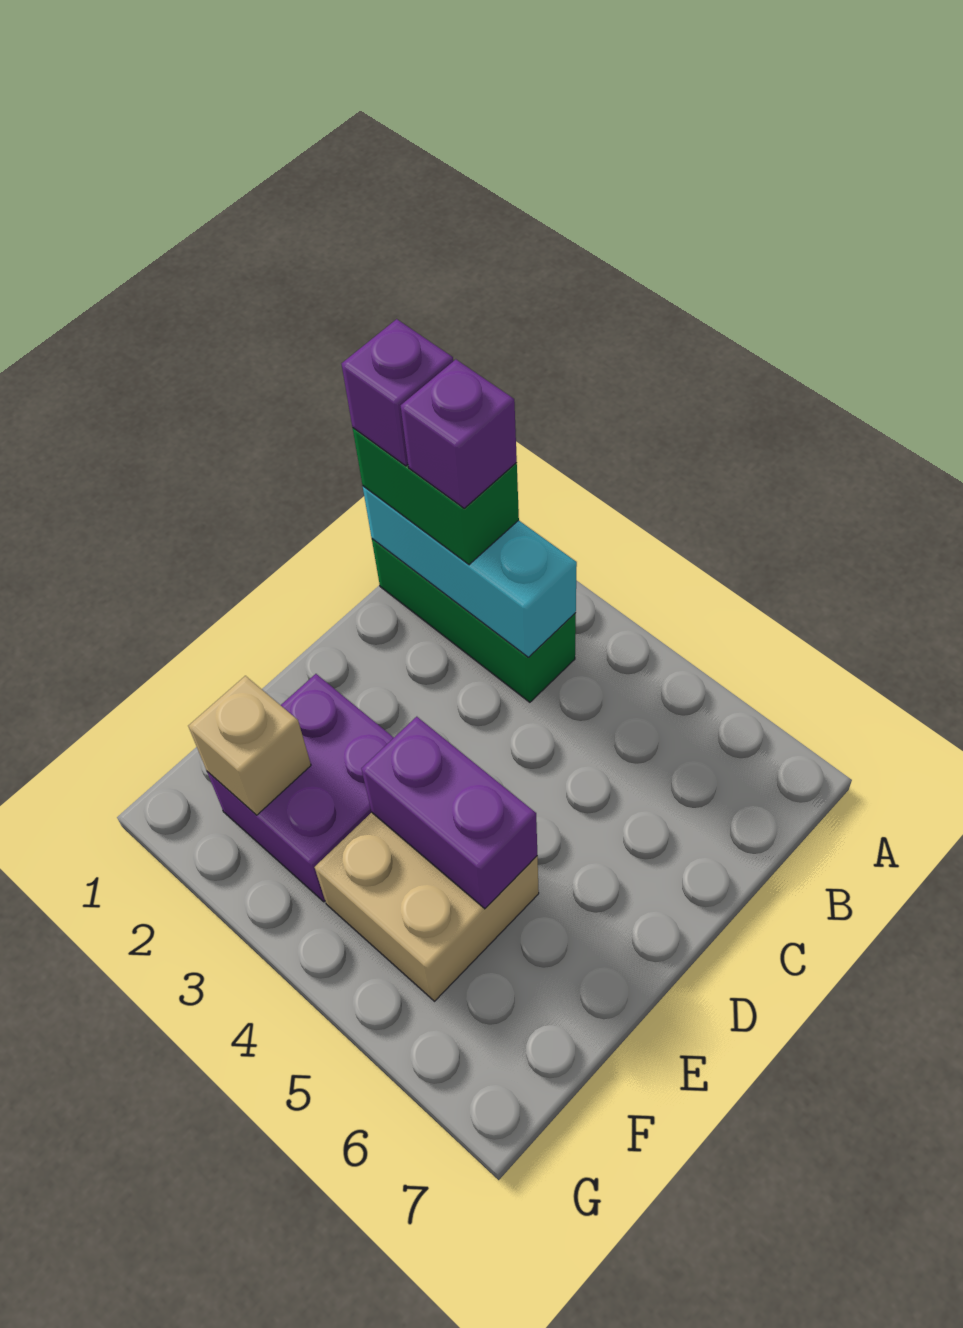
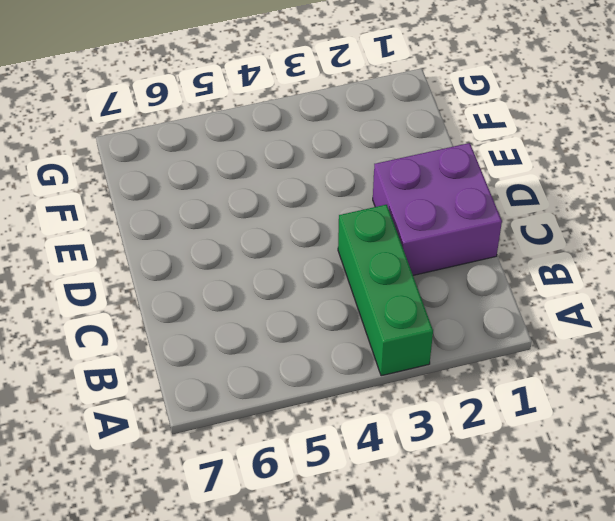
green 1x3 brick [338,205,433,376] -> green 1x3 brick turned to [372,539,576,702]
purple 2x2 brick [373,143,502,275] -> purple 2x2 brick moved to [207,674,394,902]
none -> tan 2x2 brick [315,812,539,1001]
none -> cyan 1x3 brick [363,486,577,657]

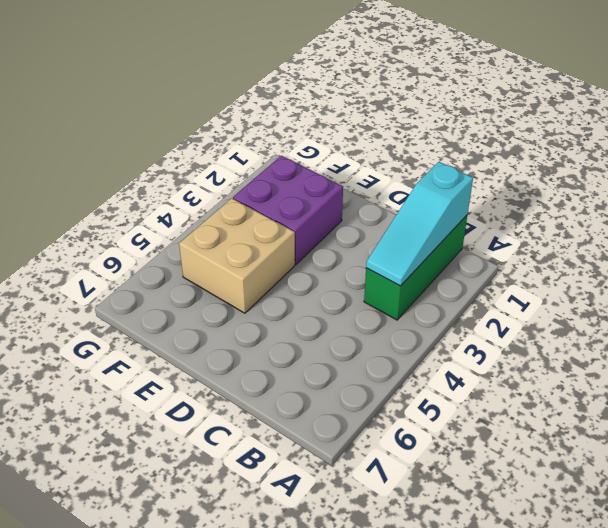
cyan 1x3 slope [366,162,473,286] -> cyan 1x3 brick [363,486,577,657]
none -> purple 1x2 brick [361,717,537,909]
none -> tan 1x1 brick [188,676,311,815]

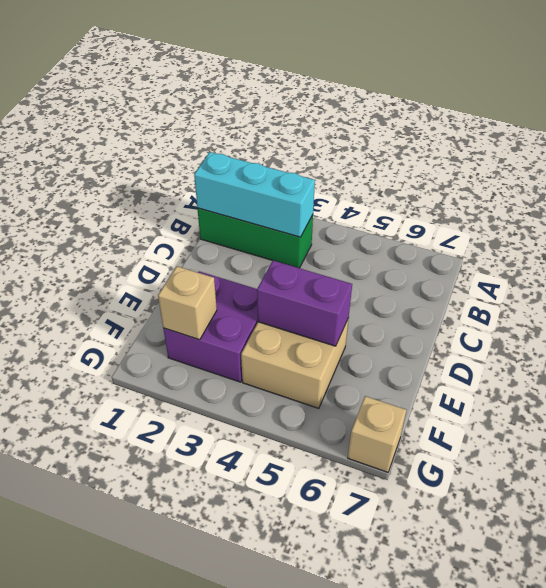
tan 1x1 brick [348,396,406,472] -> none
none -> green 1x2 brick [353,428,519,565]
none -> purple 1x1 brick [342,319,453,466]

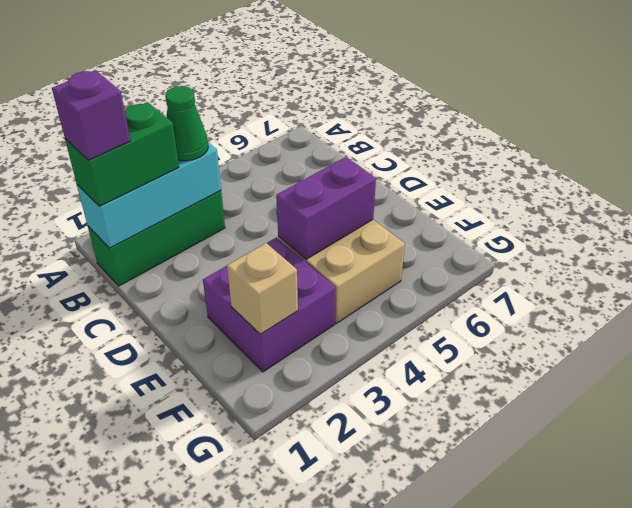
green 1x1 cone [165,86,208,161] -> none
none -> purple 1x1 brick [401,359,517,508]

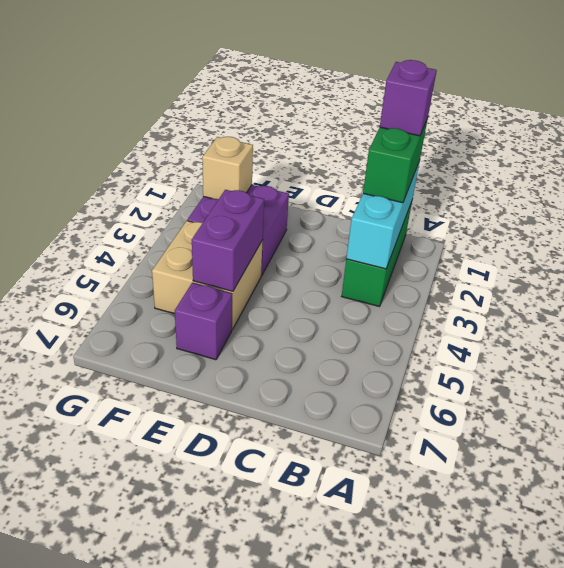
purple 1x1 brick [175,283,232,360] -> purple 1x1 brick moved to [401,359,517,508]

